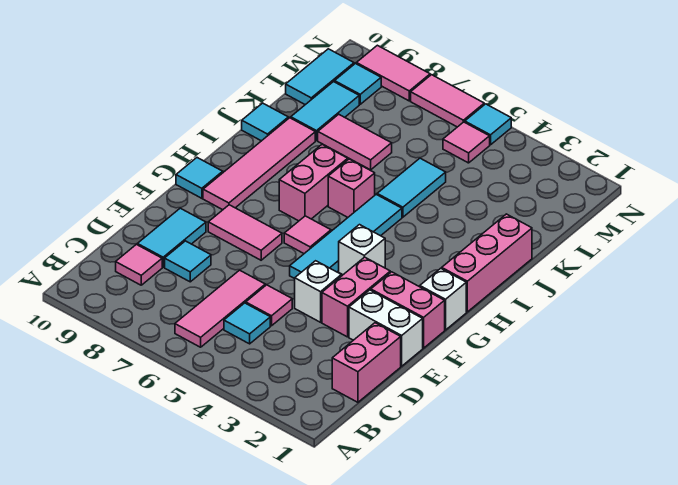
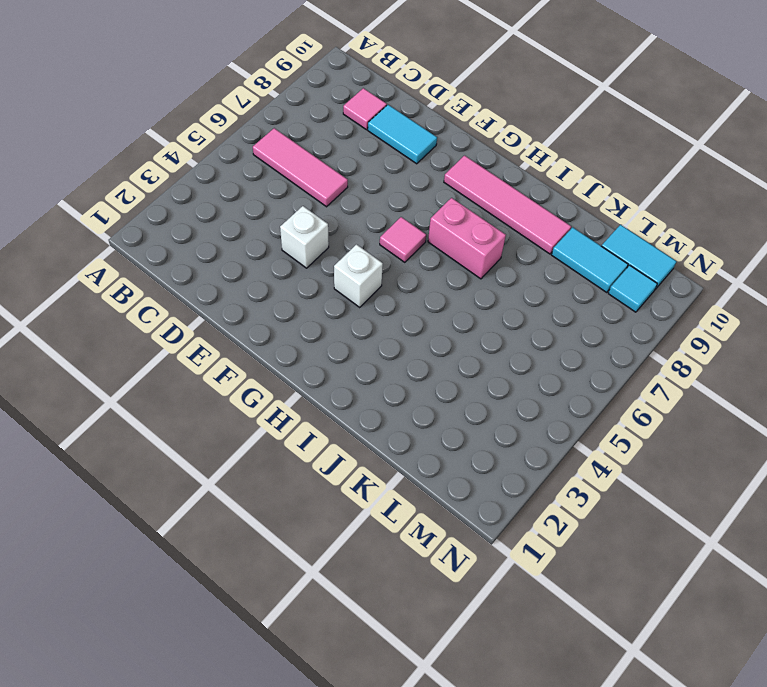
none -> pink 1x2 brick [332,323,401,402]
none -> cyan 1x1 tile [224,303,270,344]
none -> pink 1x1 tile [246,285,292,326]
none -> cyan 1x1 tile [165,241,211,282]

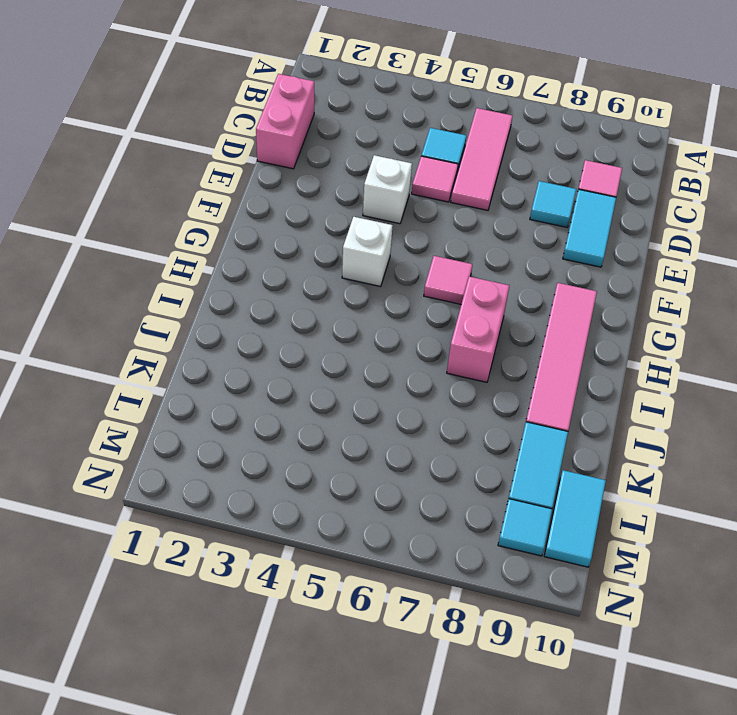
none -> white 1x2 brick [349,290,423,366]
none -> pink 1x2 brick [322,257,390,337]
none -> pink 1x2 brick [371,272,445,348]
none -> cyan 1x4 tile [290,194,402,279]

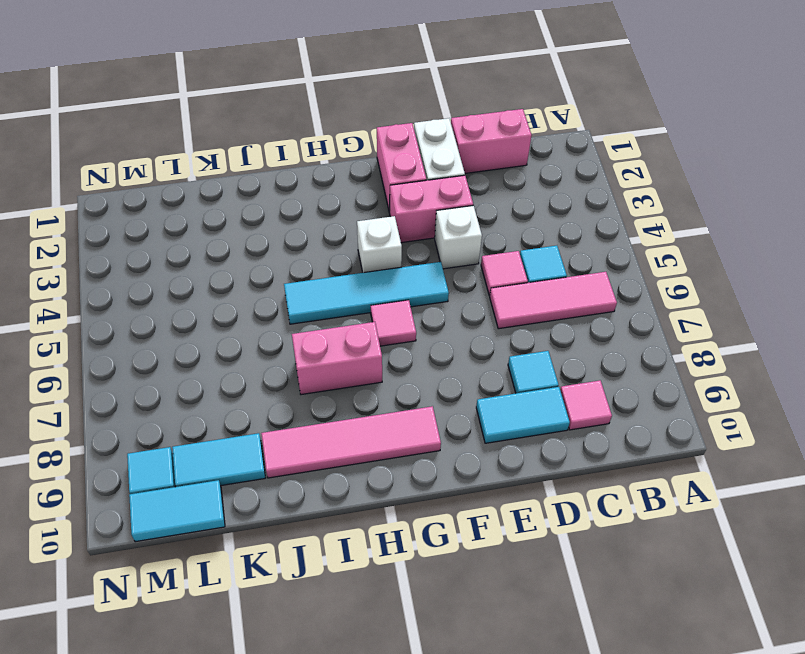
none -> pink 1x2 tile [208,205,282,260]
none -> white 1x1 brick [420,268,466,330]
none -> cyan 1x1 tile [176,158,223,198]
none -> pink 1x3 brick [442,214,532,312]

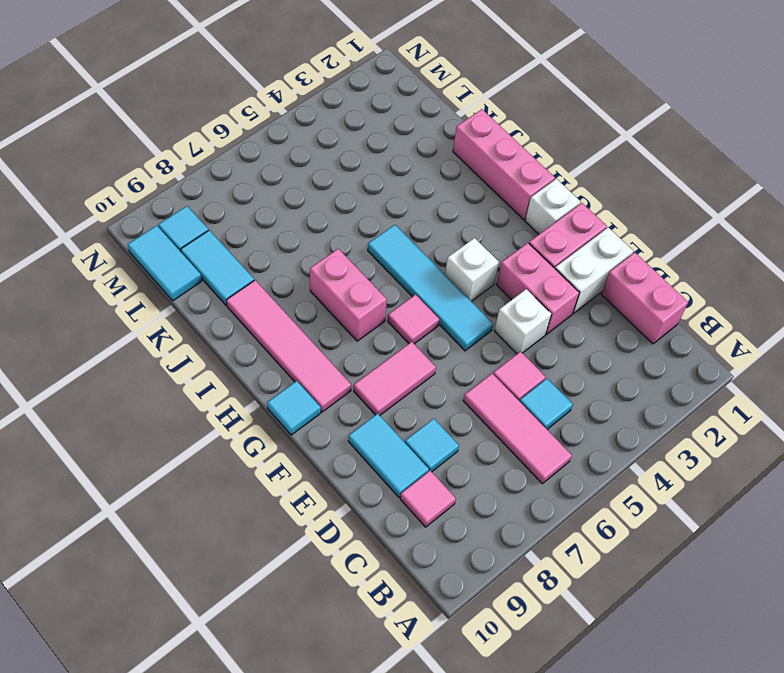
none -> pink 1x1 brick [328,159,375,217]
none -> cyan 1x2 tile [377,158,446,217]
none -> cyan 1x1 tile [242,103,288,141]
none -> pink 1x2 tile [318,114,392,170]

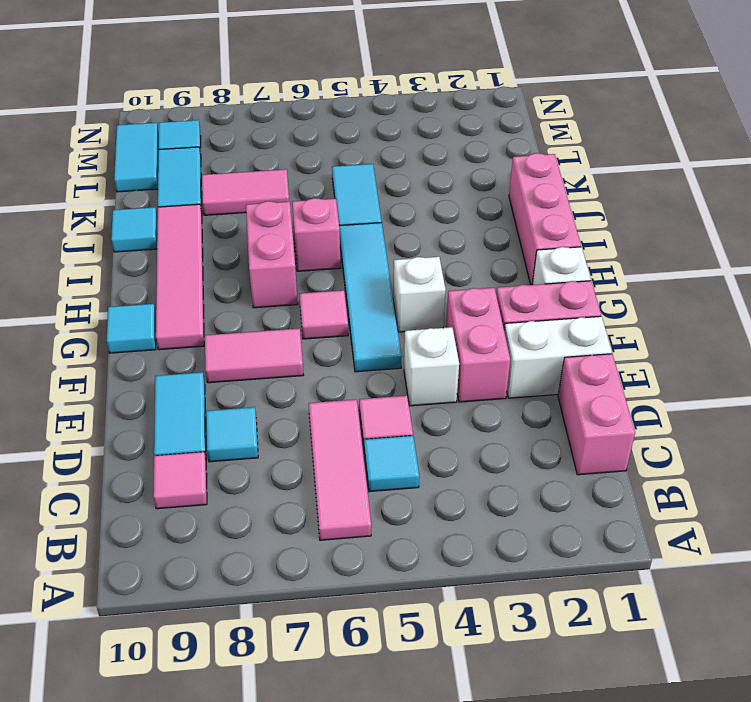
none -> pink 1x1 tile [443,122,490,163]
none -> cyan 1x1 tile [465,104,511,145]
none -> pink 1x2 tile [411,75,484,127]
none -> pink 1x2 tile [356,45,430,101]

